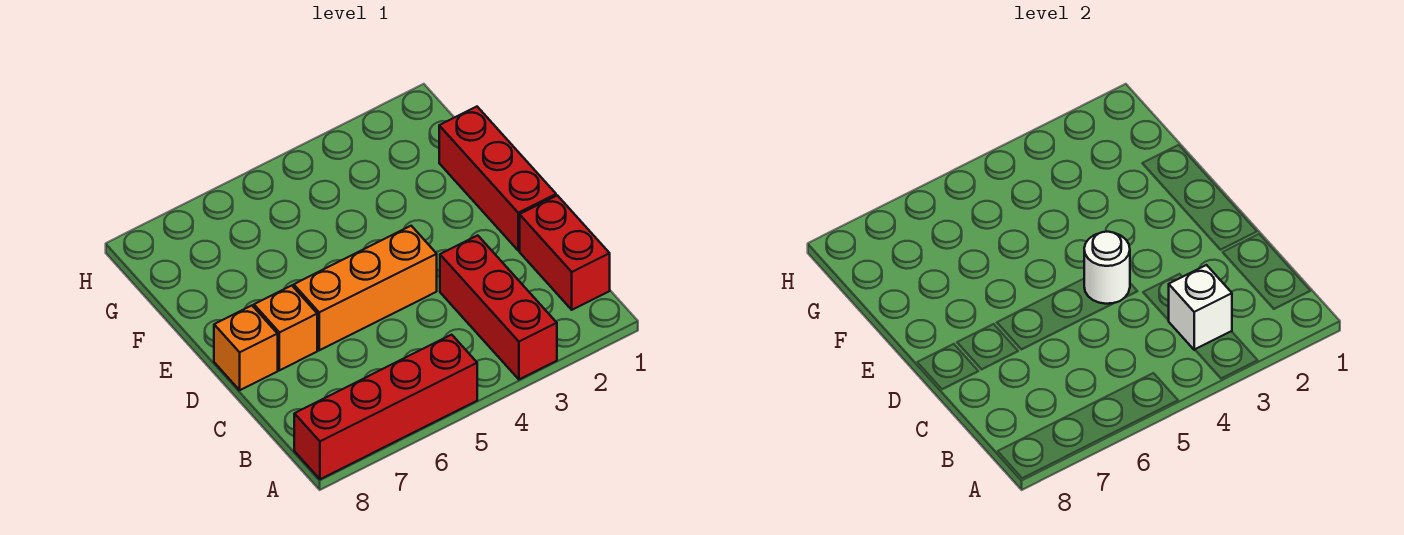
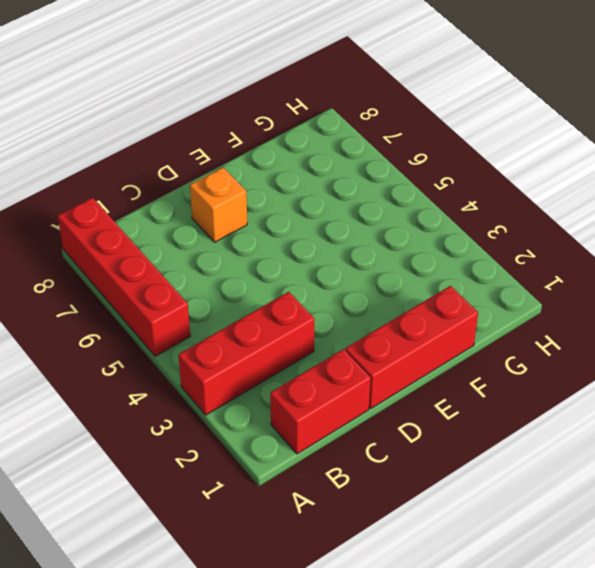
none -> orange 1x3 brick [294,226,437,350]
none -> orange 1x1 brick [214,306,278,390]

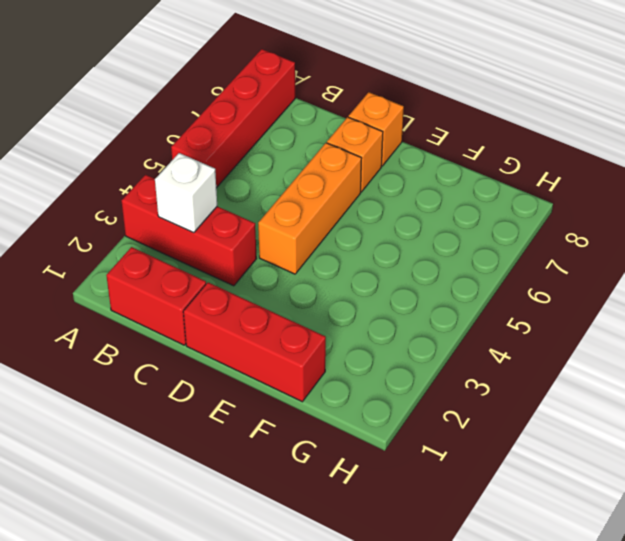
none -> white 1x1 round brick [1084,232,1130,304]

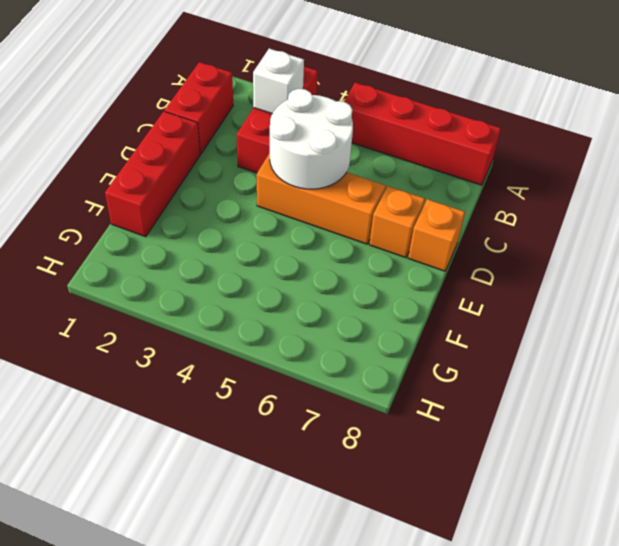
white 2x2 round brick [270,89,353,189] -> white 1x1 round brick [1084,232,1130,304]

